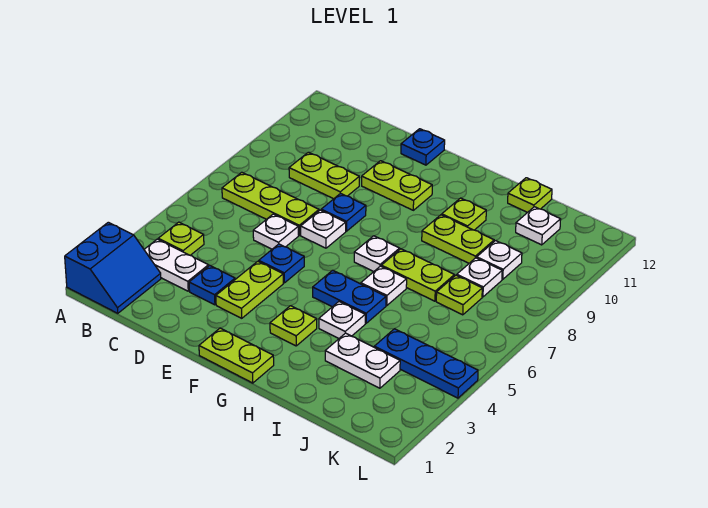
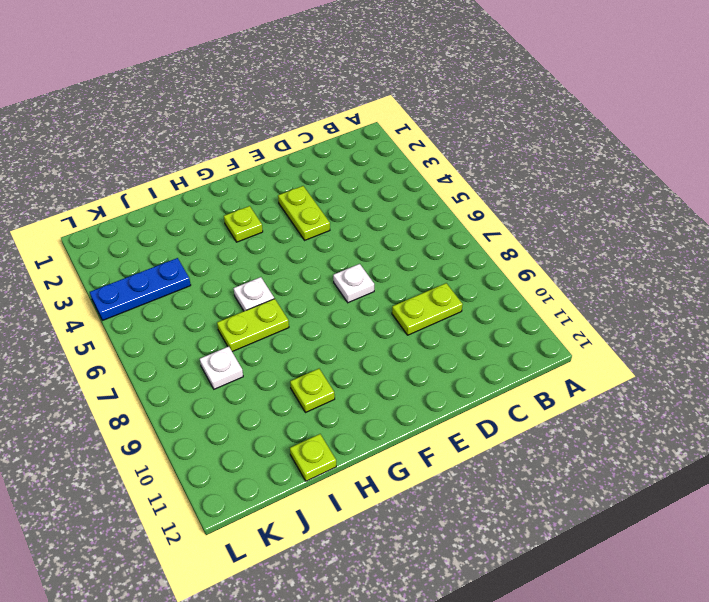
none -> blue 2x2 slope [65,222,161,313]
none -> white 1x2 plate [144,239,209,291]
none -> lime 1x1 plate [158,222,204,255]

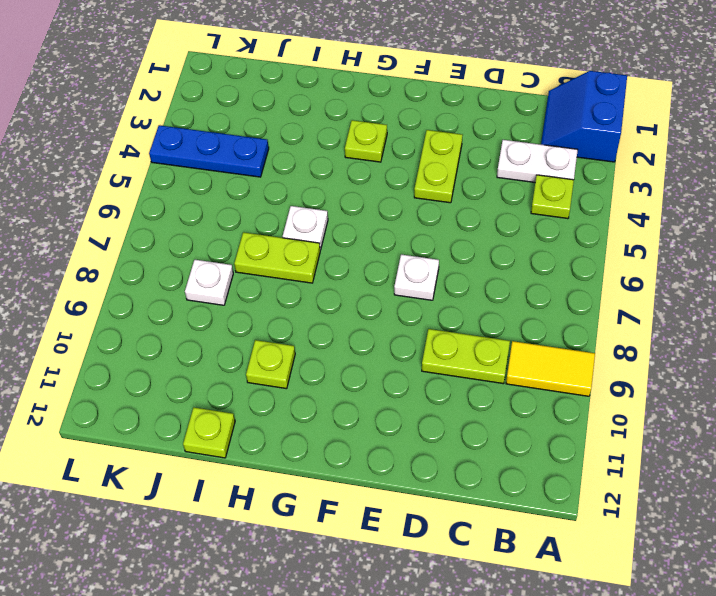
yellow 1x2 tile [506,341,595,396] -> none
none -> lime 1x3 plate [222,172,319,235]
none -> blue 1x1 plate [189,266,235,305]
none -> white 1x1 plate [253,214,299,249]

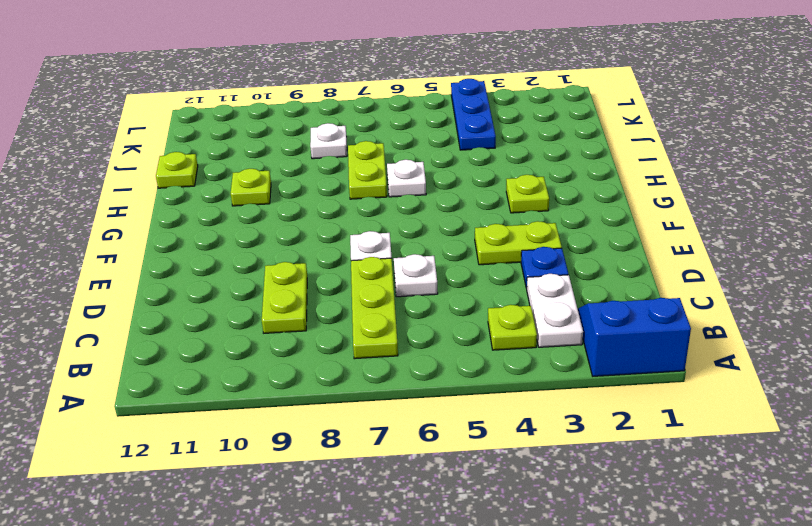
none -> blue 1x1 plate [259,244,304,283]
none -> blue 1x1 plate [321,193,366,231]
none -> lime 1x2 plate [362,161,432,210]

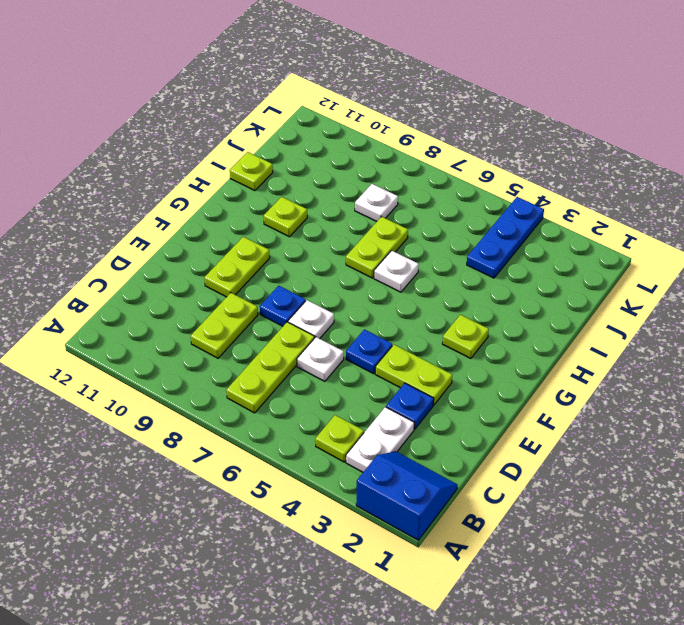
none -> blue 1x1 plate [401,129,445,165]
none -> lime 1x2 plate [199,328,274,383]
none -> blue 1x2 plate [313,270,386,323]

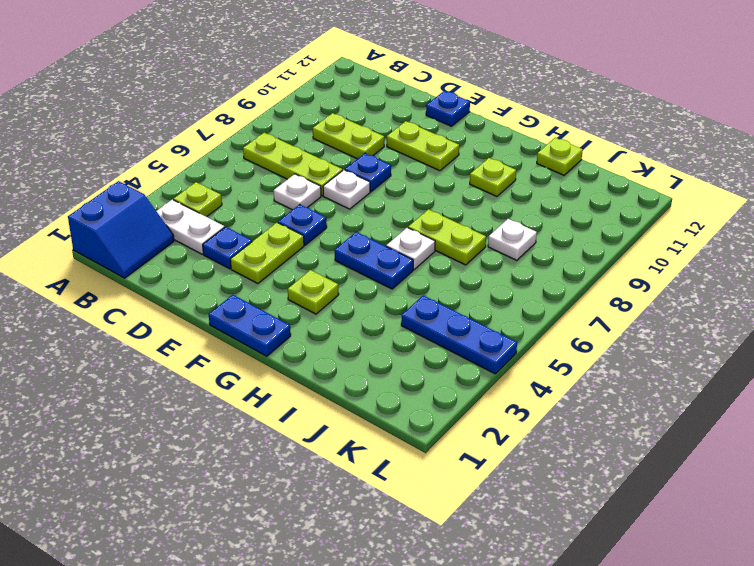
blue 1x2 plate [209,295,291,356] -> lime 1x2 plate [199,328,274,383]
none -> white 1x1 plate [354,236,400,272]
none -> white 1x1 plate [319,302,365,338]
none -> lime 1x2 plate [422,215,494,263]

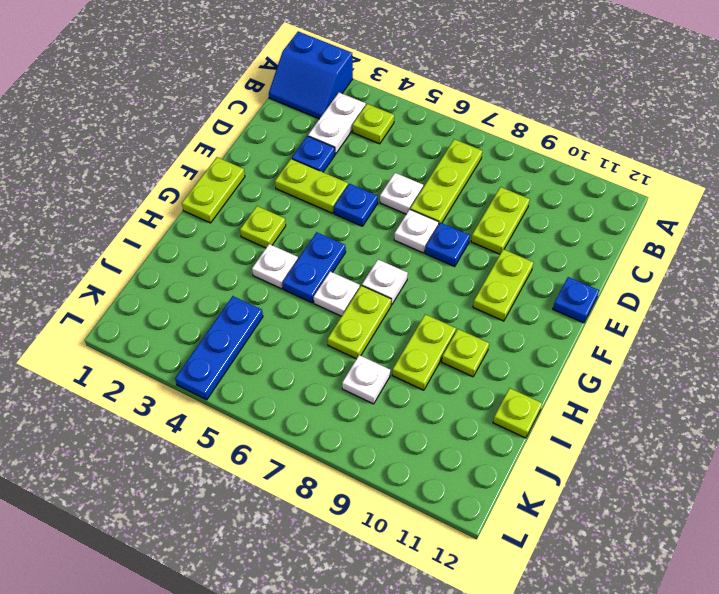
none -> white 1x2 plate [325,333,400,388]
none -> lime 1x1 plate [436,275,482,315]
none -> white 1x1 plate [477,241,522,279]

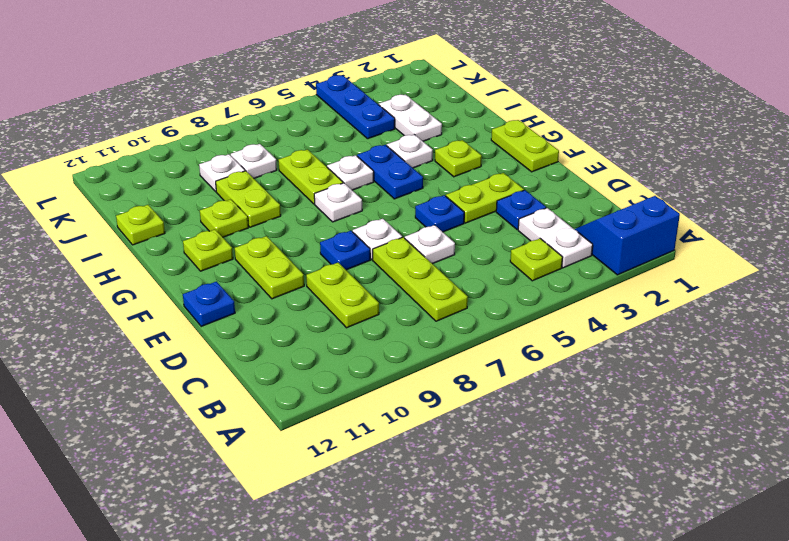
lime 1x1 plate [183,230,233,271] -> lime 1x1 plate moved to [436,275,482,315]
none -> white 1x1 plate [516,207,561,245]

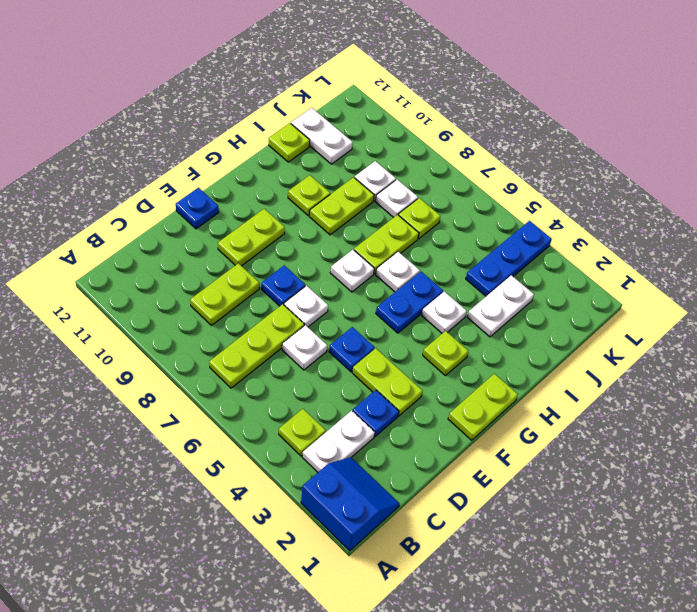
white 1x2 plate [291,108,353,164] -> white 1x1 plate [516,207,561,245]

